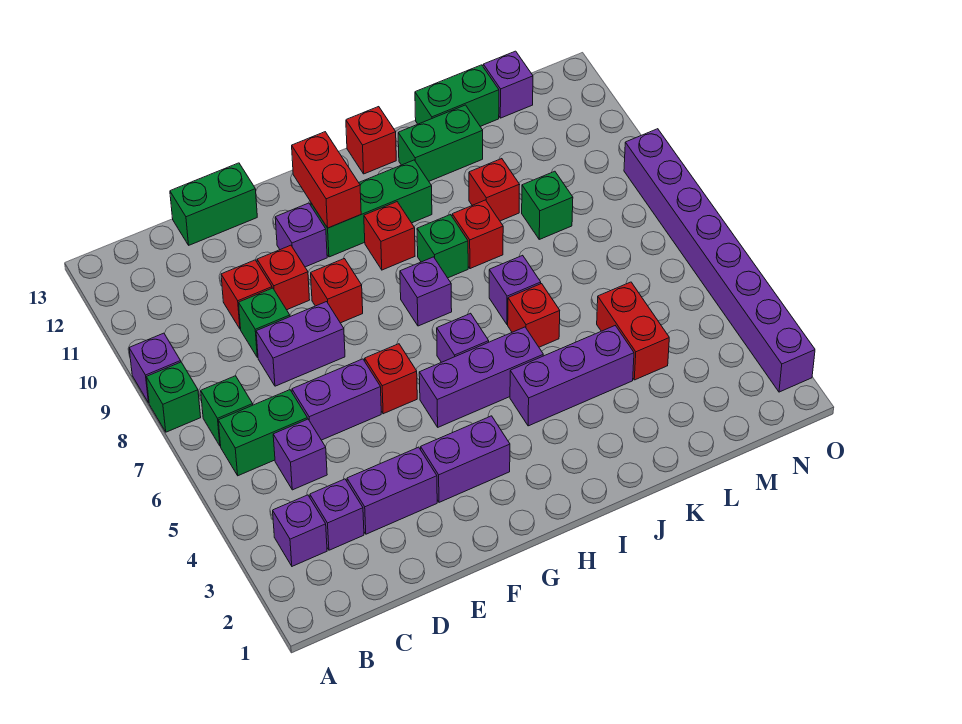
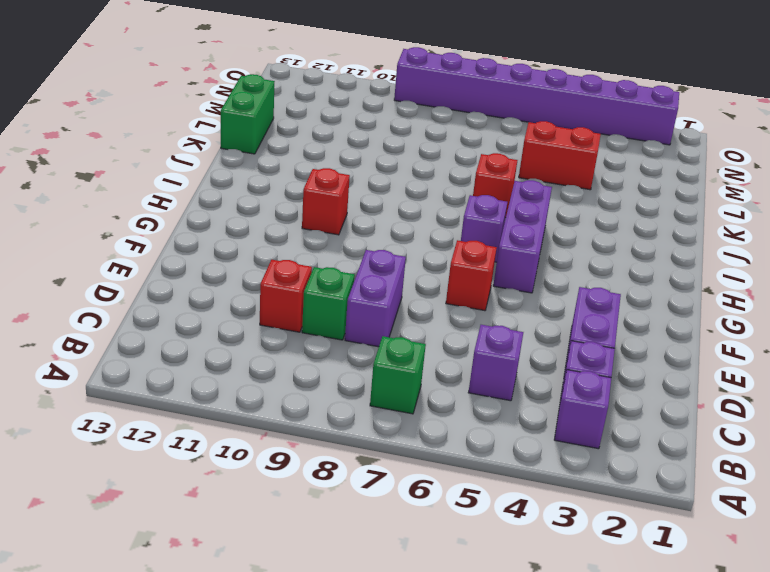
none -> green 1x1 brick [146,362,201,432]
none -> purple 1x1 brick [129,333,181,403]
none -> green 1x2 brick [218,390,307,476]
none -> purple 1x2 brick [292,359,381,440]

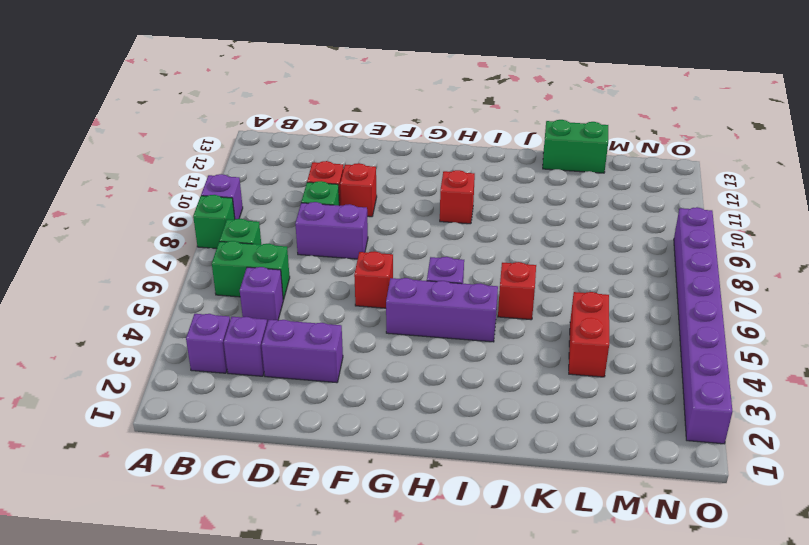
none -> purple 1x2 brick [292,359,381,440]
none -> green 1x2 brick [170,163,257,245]
none -> purple 1x2 brick [421,416,510,502]
none -> red 1x1 brick [311,259,363,323]

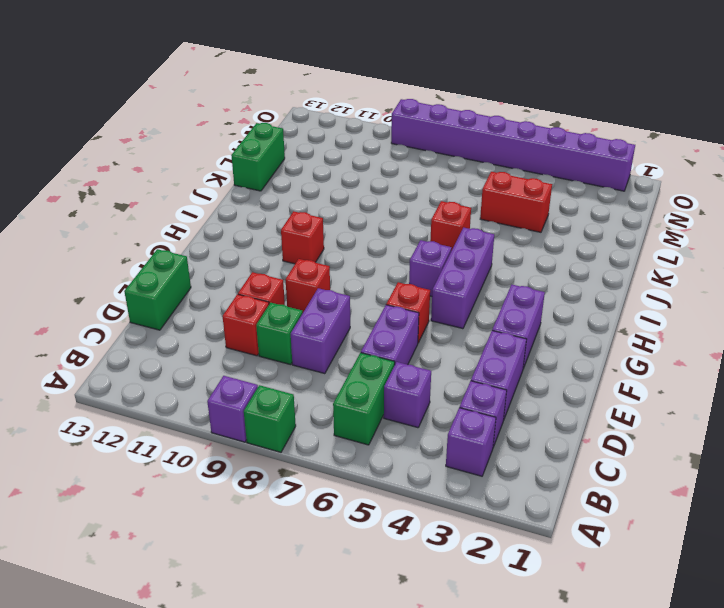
none -> green 1x1 brick [201,376,253,446]
none -> purple 1x1 brick [275,203,327,267]
none -> green 1x3 brick [311,160,432,257]
none -> purple 1x1 brick [400,257,452,326]

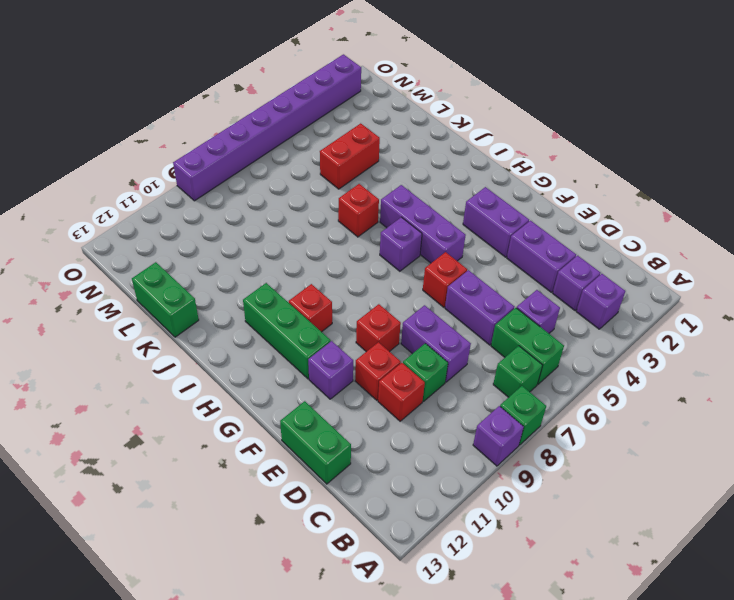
none -> purple 1x1 brick [400,257,452,326]
none -> purple 1x3 brick [510,326,634,426]
none -> green 1x1 brick [417,215,468,278]
none -> red 1x1 brick [346,107,396,174]

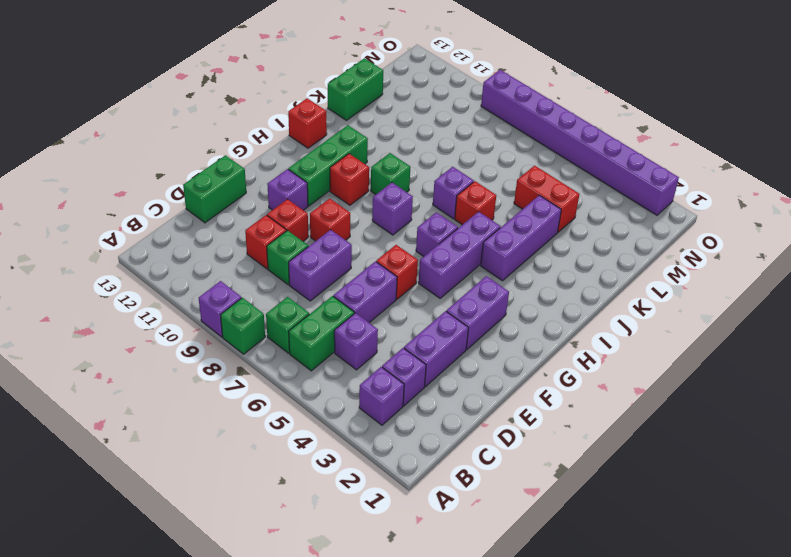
none -> red 1x1 brick [452,200,503,269]
none -> green 1x2 brick [398,105,483,181]
none -> red 1x1 brick [469,159,520,221]
none -> green 1x1 brick [522,171,573,239]

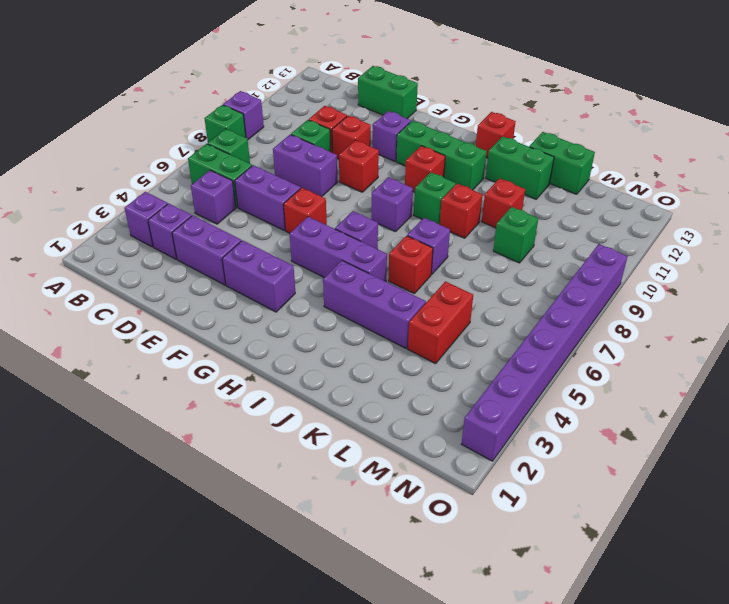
none -> purple 1x1 brick [483,51,533,118]
none -> red 1x2 brick [292,132,361,228]

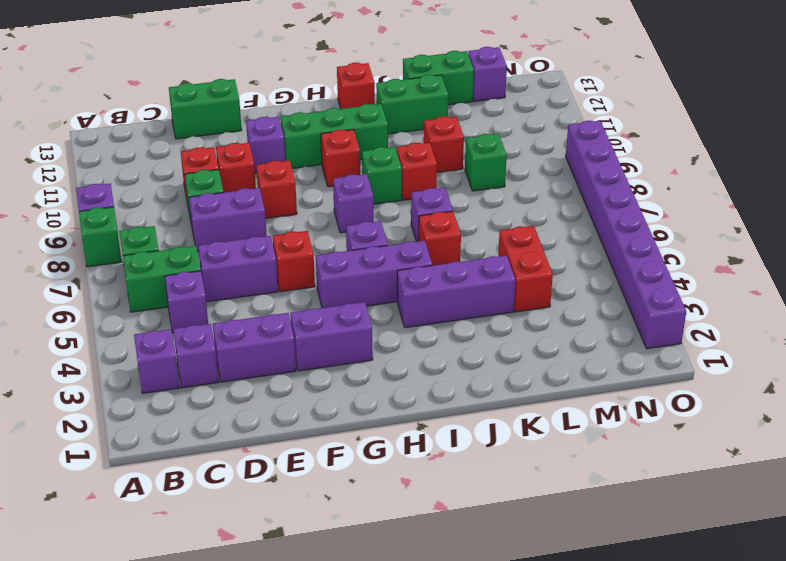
none -> red 1x2 brick [292,132,361,228]

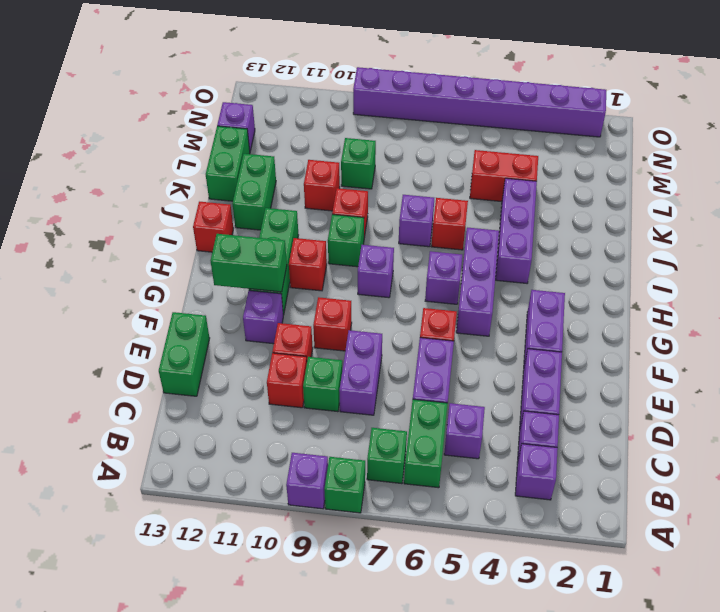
green 1x2 brick [211,234,287,292] -> red 1x2 brick [292,132,361,228]

